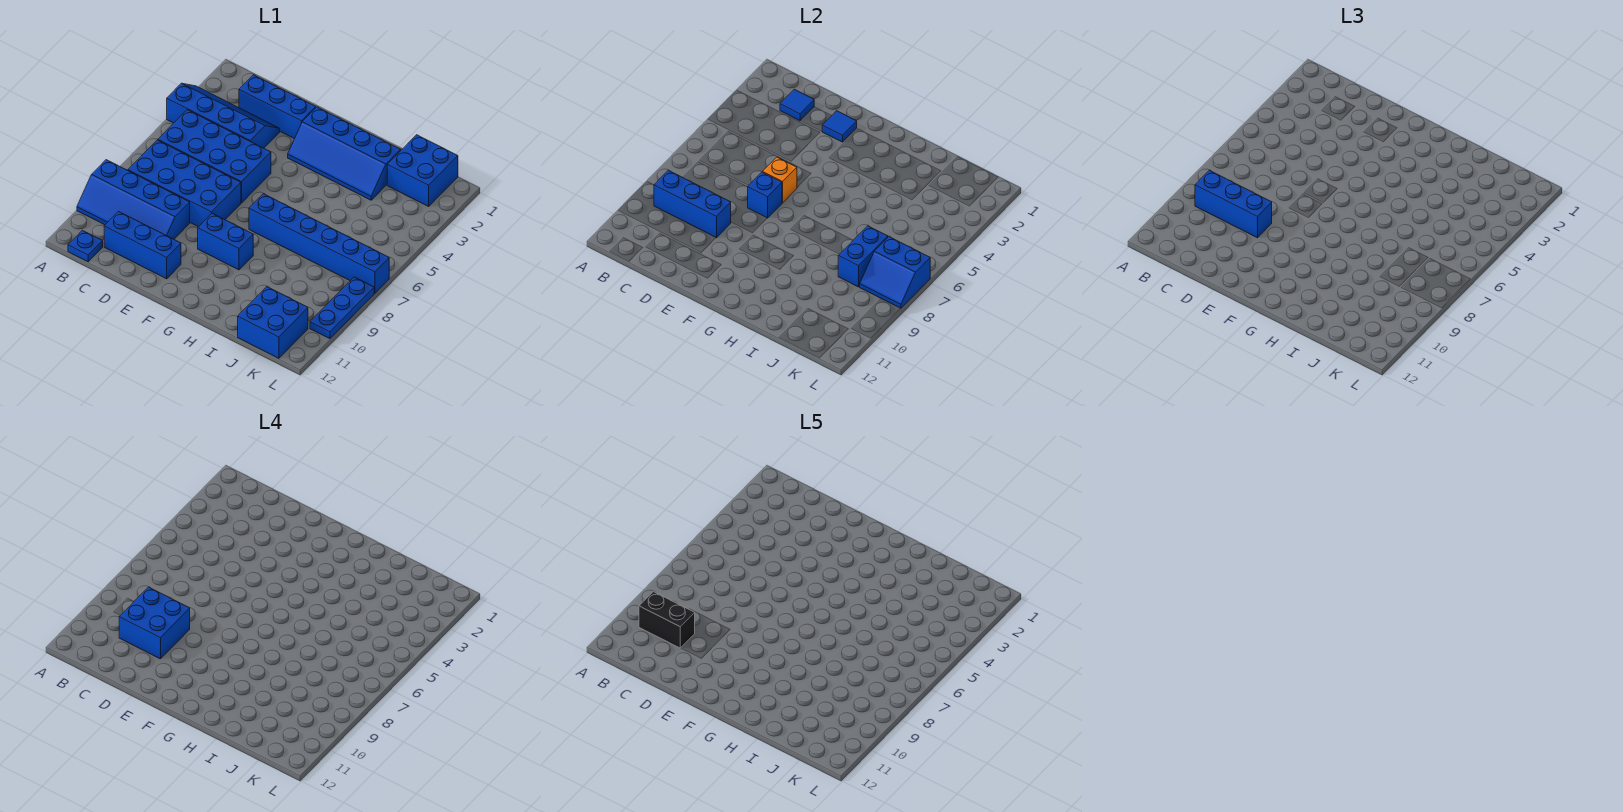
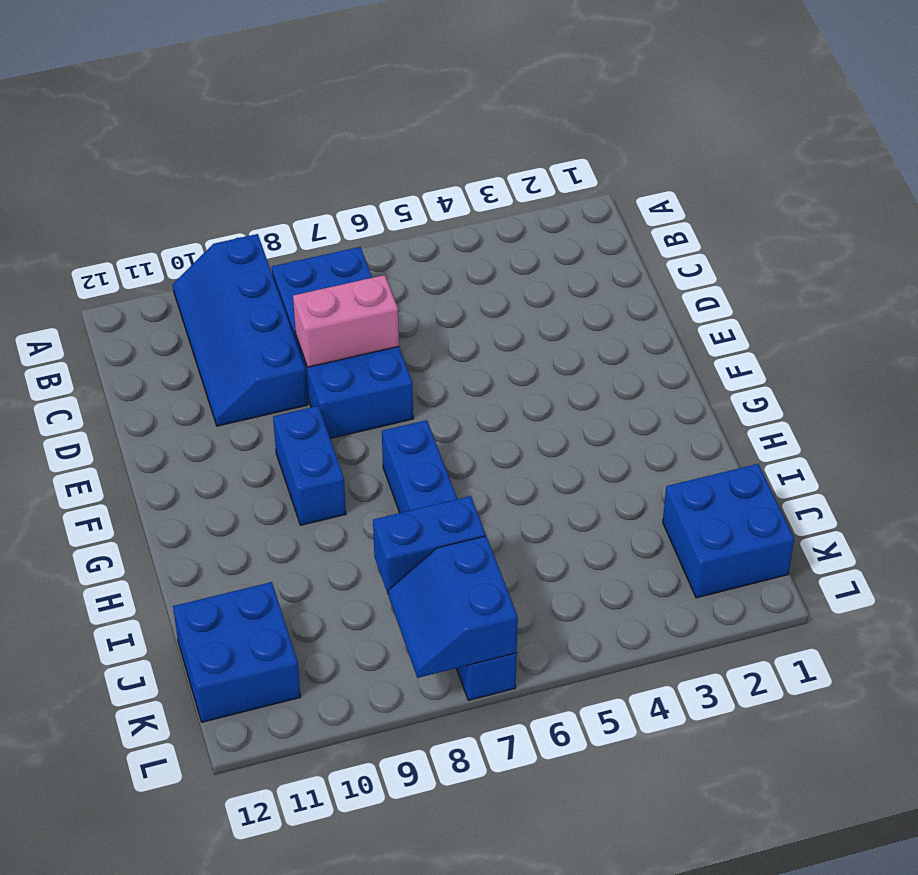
pink 1x2 brick [293,275,399,367] -> none
none -> blue 2x4 slope [167,83,280,148]
none -> blue 2x4 brick [158,110,271,203]
none -> blue 1x1 plate [68,230,103,262]

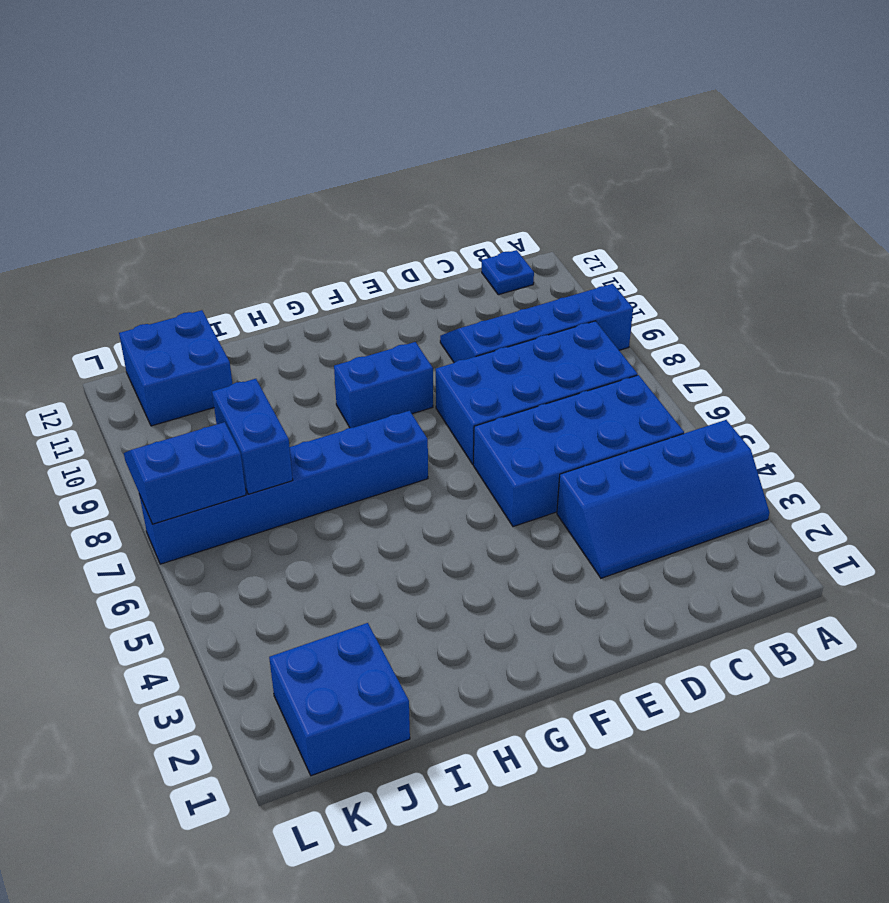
none -> blue 1x3 brick [239,75,316,139]
none -> blue 1x3 brick [104,212,181,279]
none -> blue 2x4 slope [288,107,401,200]

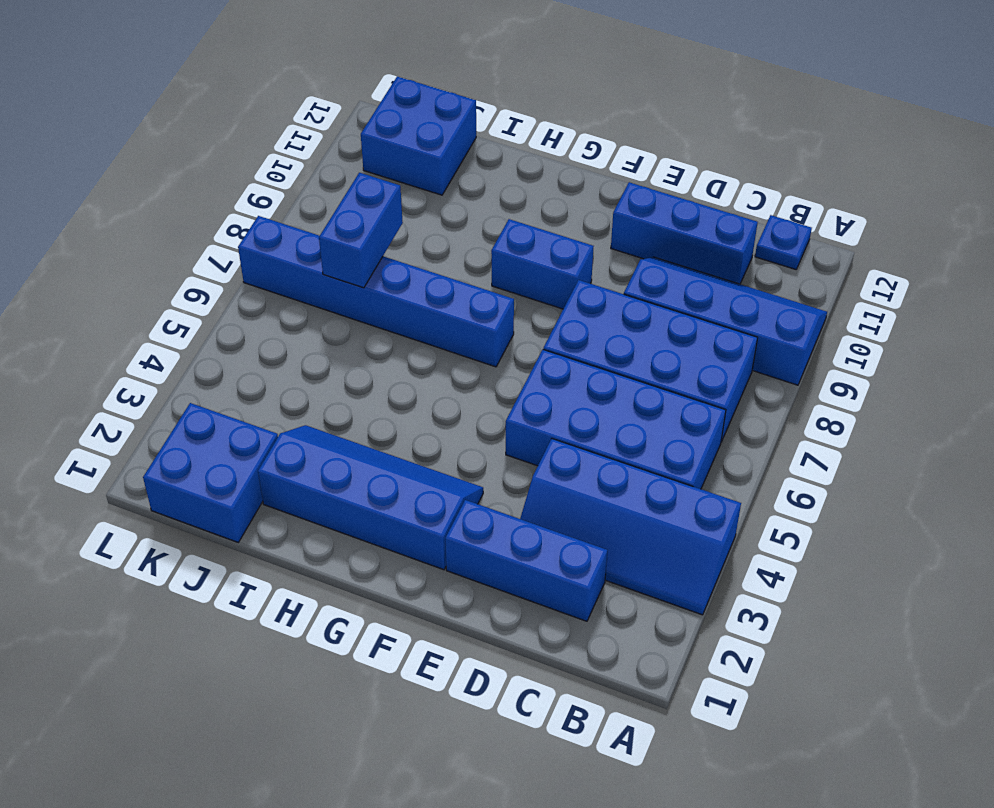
none -> blue 1x3 plate [310,277,374,339]
none -> blue 1x3 brick [654,170,731,238]
none -> blue 1x1 tile [780,89,814,121]

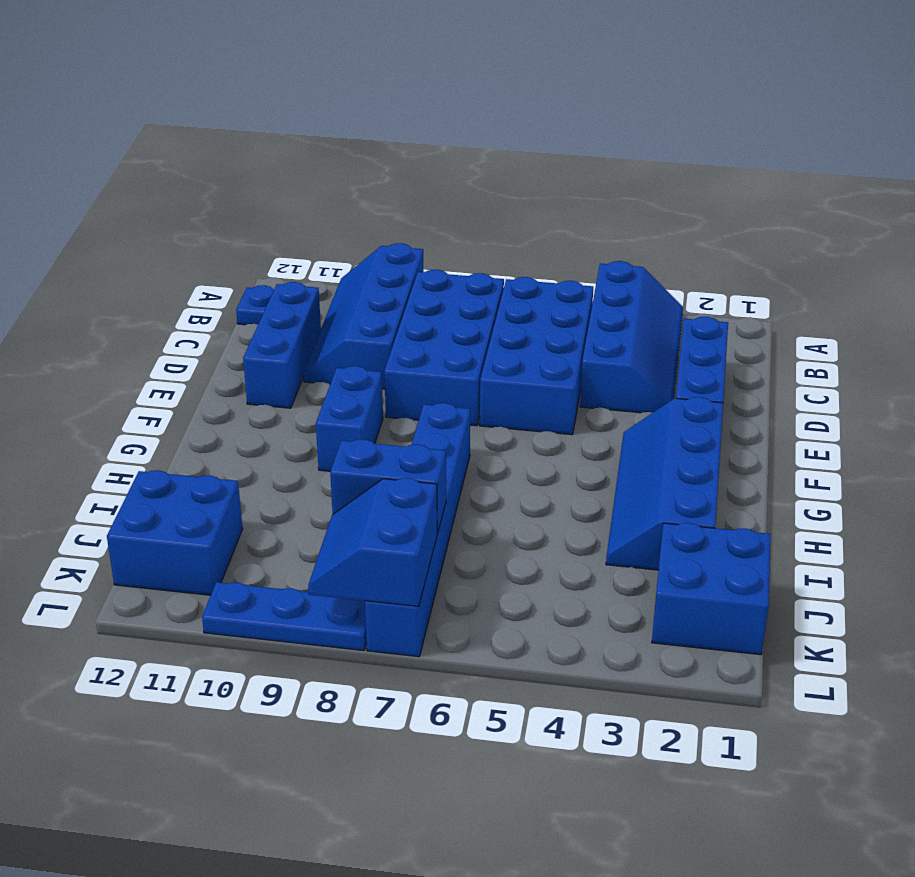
none -> blue 1x3 brick [654,170,731,238]
none -> blue 1x1 tile [780,89,814,121]
none -> blue 1x1 tile [822,111,857,142]

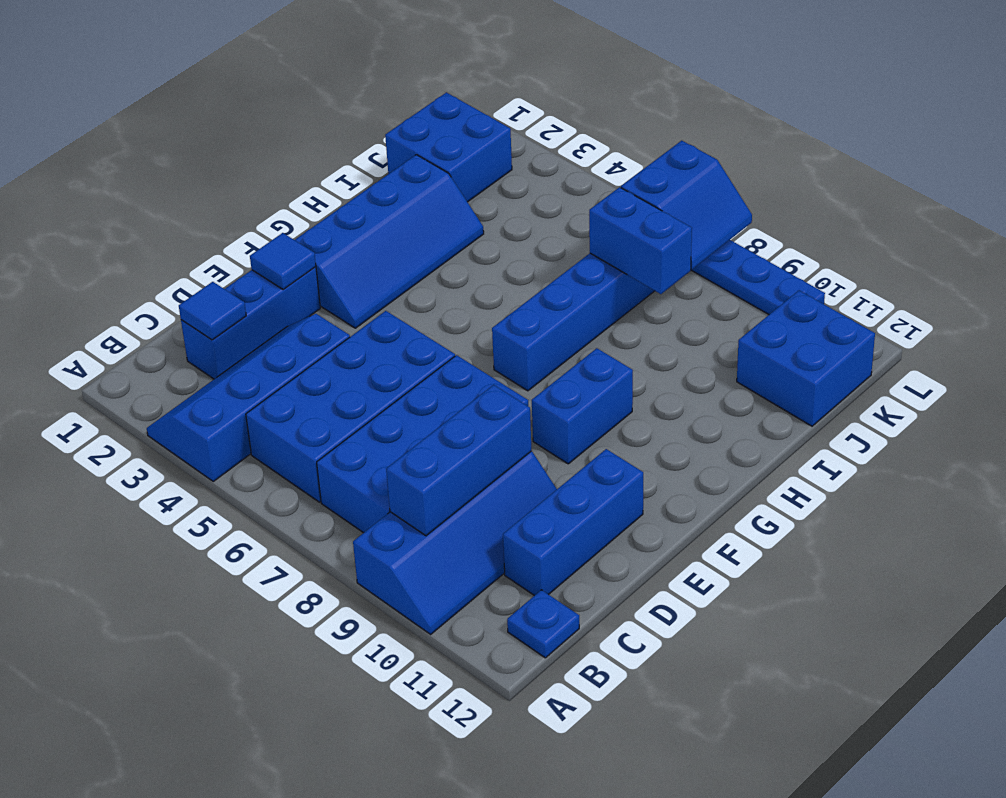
none -> orange 1x1 brick [762,157,797,203]
none -> blue 1x1 brick [748,172,782,218]
none -> blue 1x3 brick [1195,170,1272,238]

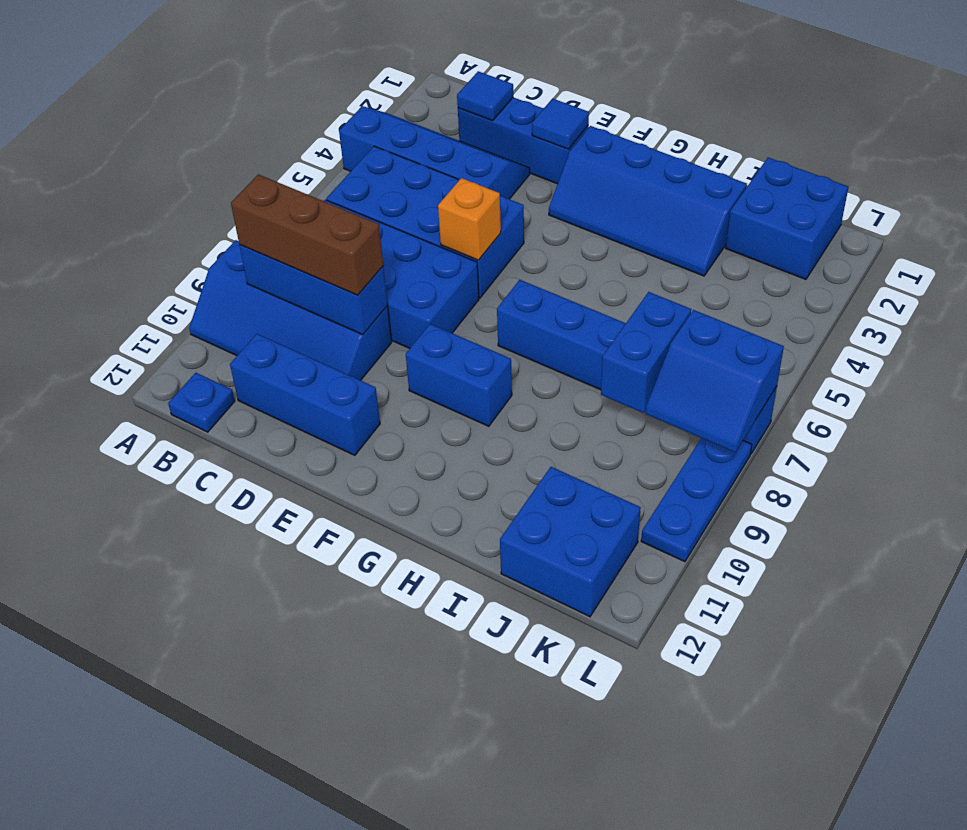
brown 1x3 brick [231,174,383,295] -> blue 1x3 brick [1195,170,1272,238]
none -> blue 1x1 brick [748,172,782,218]
none -> blue 2x2 brick [119,587,190,659]
none -> black 1x2 brick [639,592,695,648]

